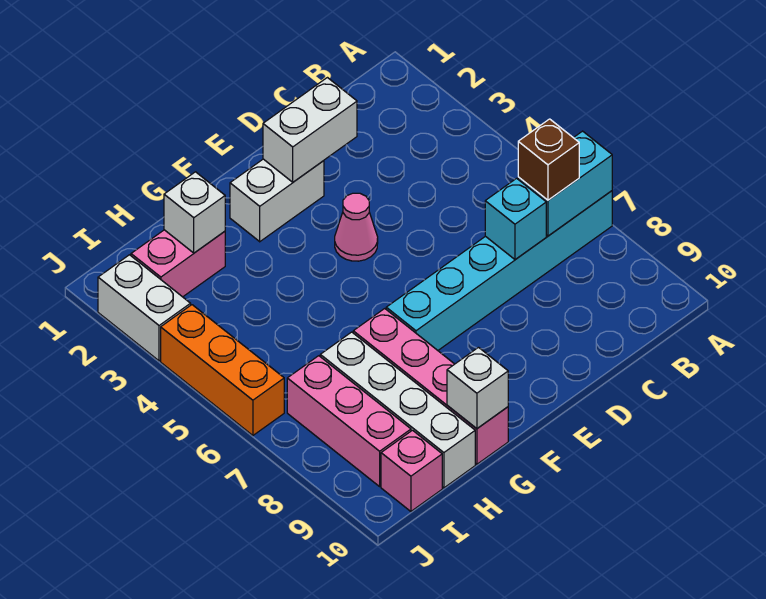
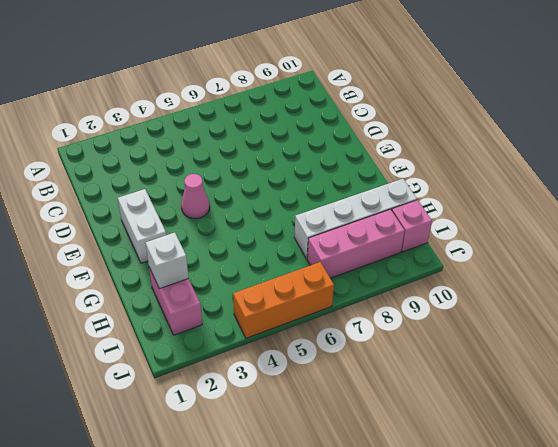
none -> cyan 1x6 brick [386,191,612,350]
none -> pink 1x4 brick [353,309,508,464]
none -> white 1x2 brick [98,255,191,361]

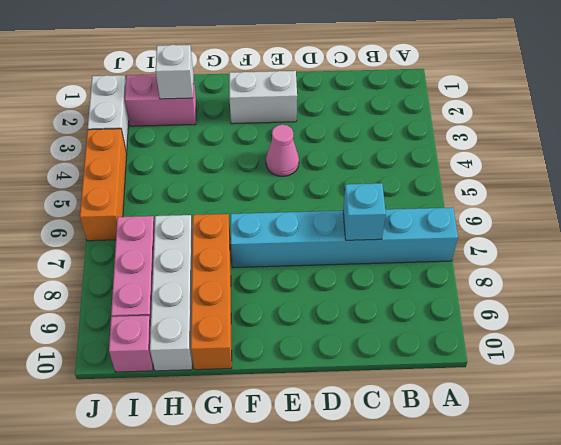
orange 1x4 brick [191,214,232,370] -> pink 1x4 brick [353,309,508,464]
none -> cyan 1x2 brick [518,131,612,236]
none -> white 1x2 brick [263,78,357,182]
none -> white 1x1 brick [447,347,508,429]

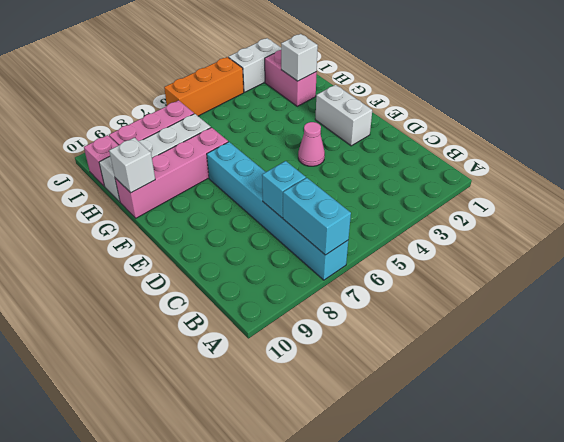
none -> white 1x2 brick [263,78,357,182]
none -> brown 1x1 brick [518,119,579,200]

